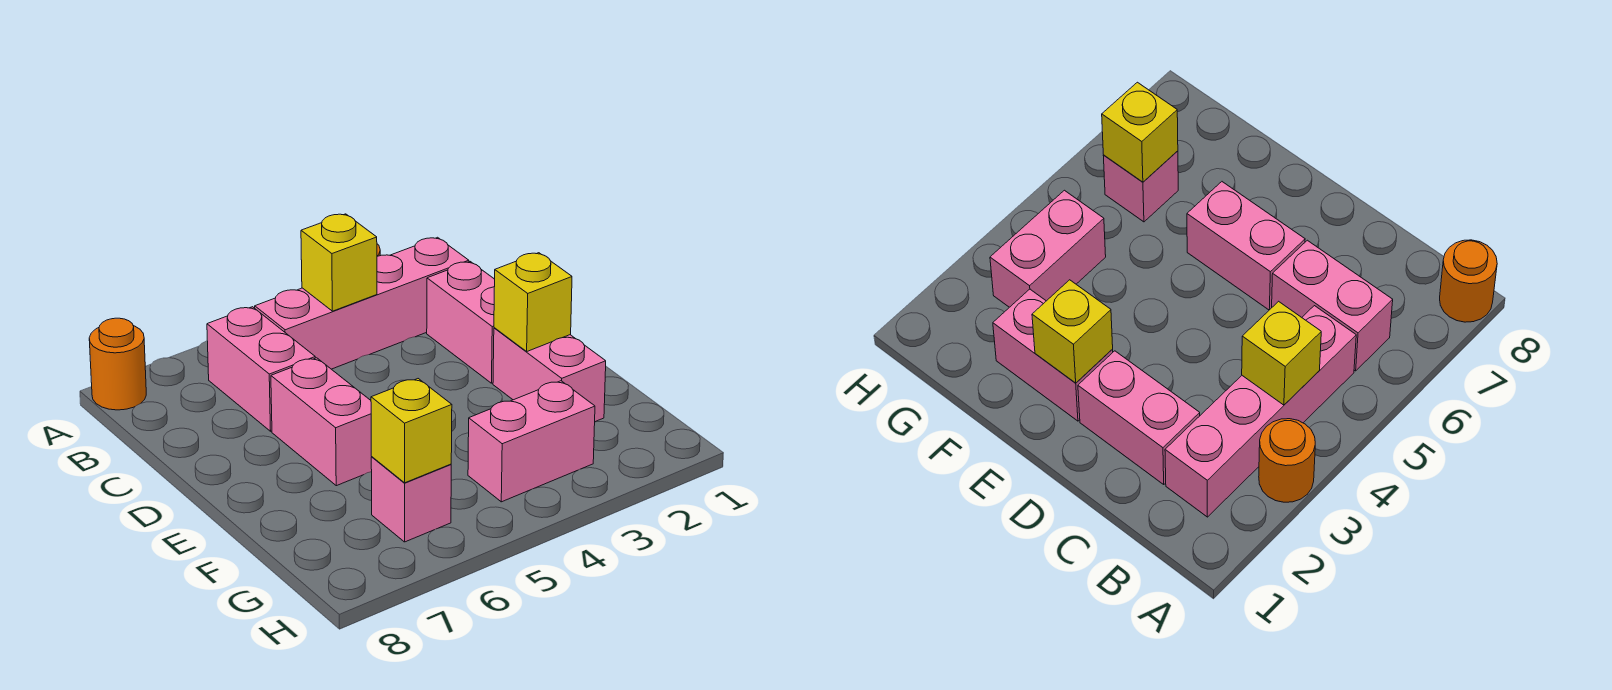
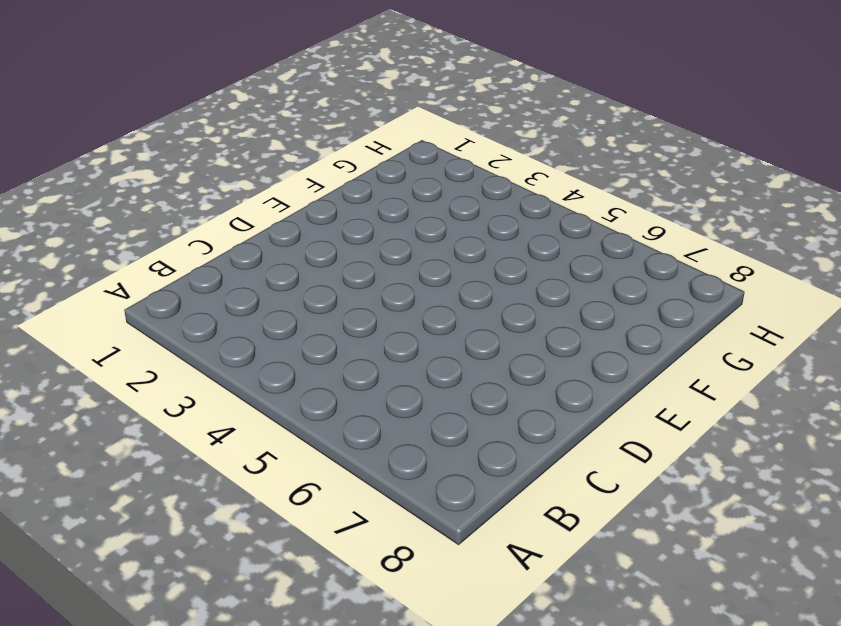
none -> orange 1x1 round brick [1259,419,1315,502]
none -> orange 1x1 round brick [89,318,146,410]
none -> pink 1x4 brick [255,237,469,369]

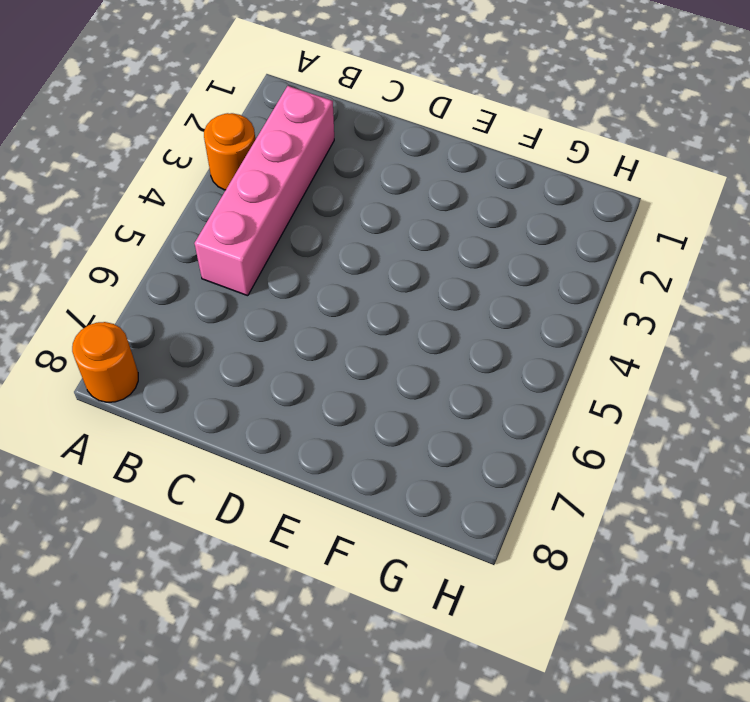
none -> pink 1x2 brick [207,307,315,431]
none -> pink 1x2 brick [427,262,495,383]
none -> pink 1x2 brick [271,358,372,486]

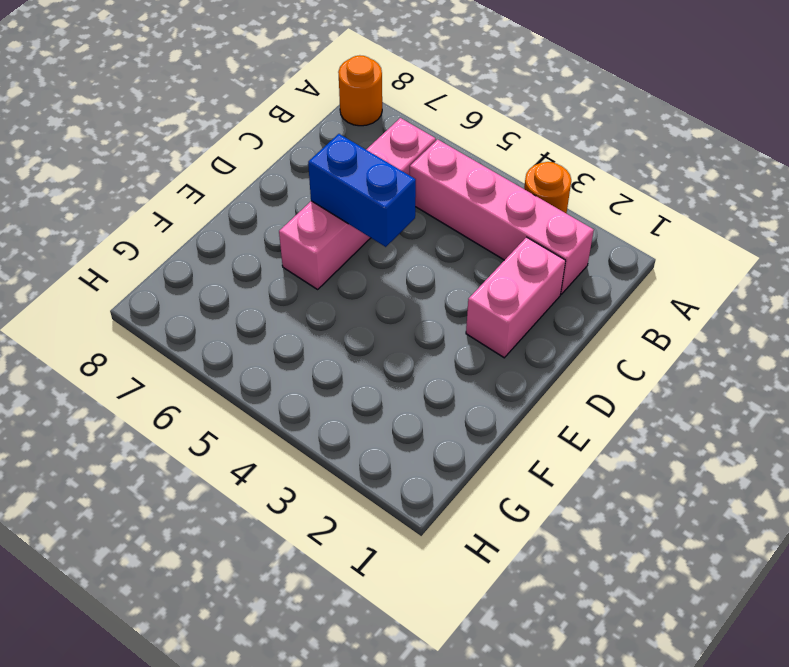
blue 1x2 brick [308,134,416,247] -> none
none -> pink 1x2 brick [493,328,606,422]
none -> pink 1x2 brick [468,381,595,502]
none -> pink 1x1 brick [371,457,451,542]

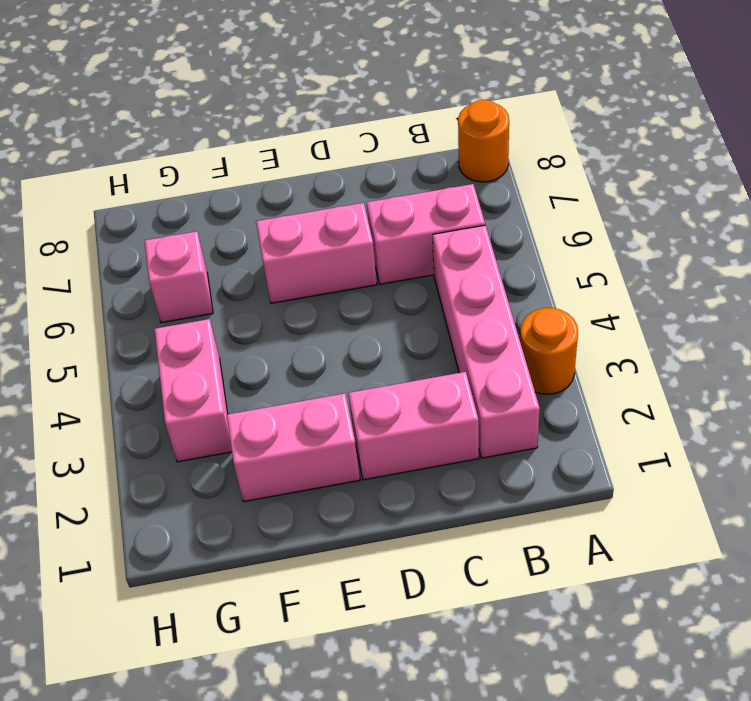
none -> yellow 1x1 brick [301,214,377,311]
none -> yellow 1x1 brick [494,253,572,351]
none -> yellow 1x1 brick [371,379,452,483]

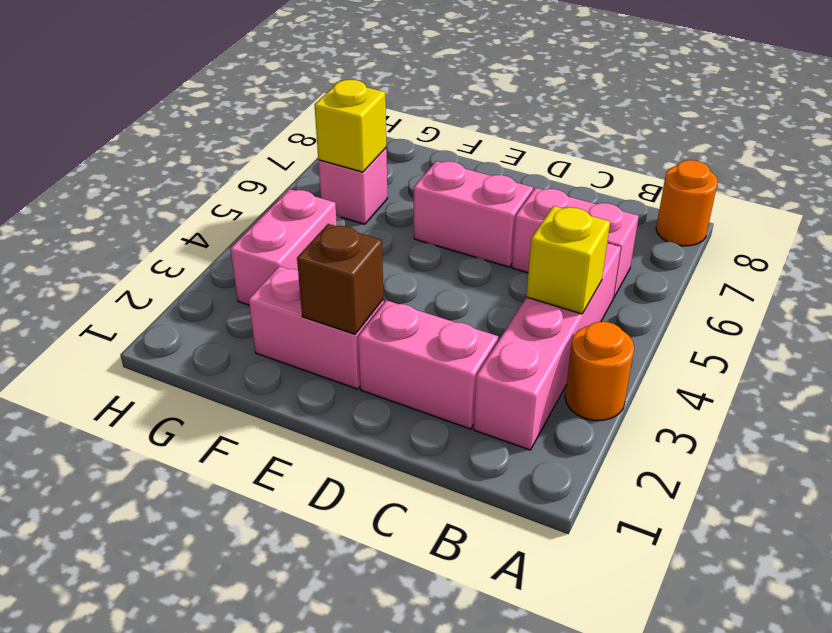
brown 1x1 brick [297,224,383,334] -> yellow 1x1 brick [494,253,572,351]

